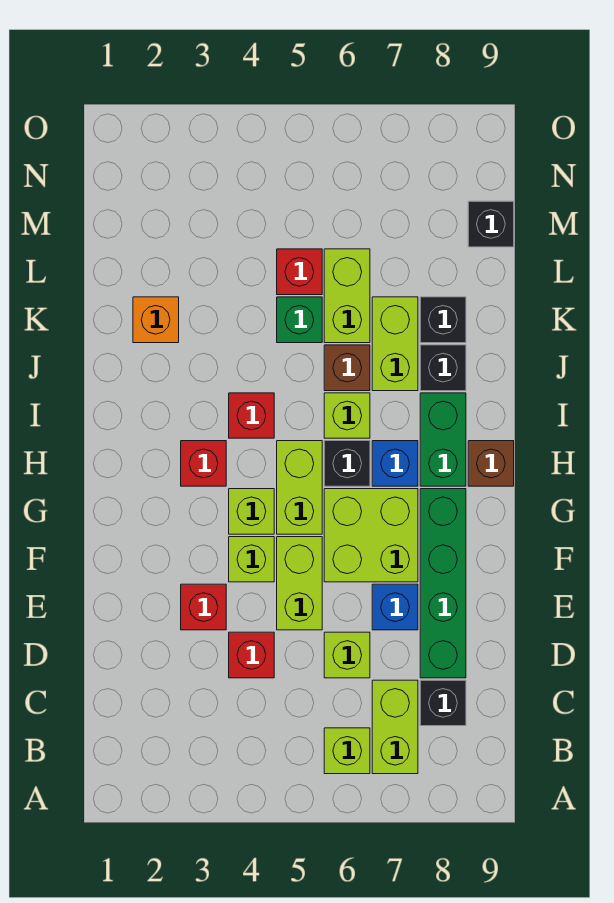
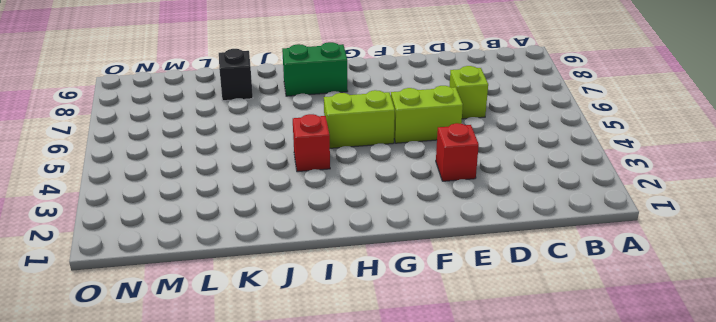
none -> lime 1x1 brick [324,728,370,774]
none -> lime 1x2 brick [372,680,418,774]
none -> black 1x1 brick [420,680,466,726]

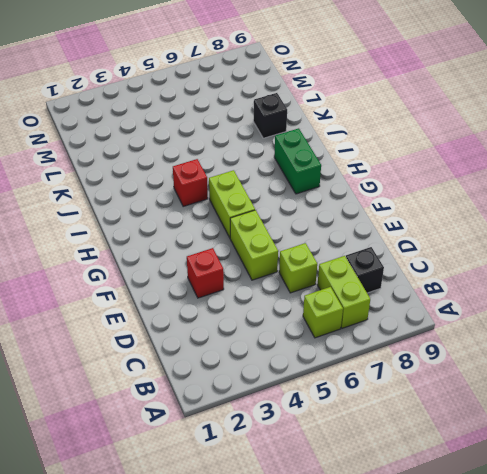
none -> red 1x1 brick [229,632,274,678]
none -> green 1x4 brick [420,489,466,678]
none -> blue 1x1 brick [372,584,418,630]

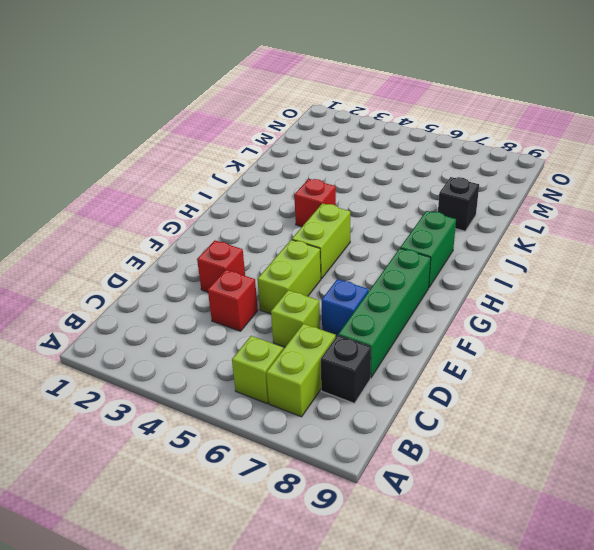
none -> lime 1x1 brick [229,537,274,582]
none -> lime 2x2 brick [324,489,418,582]
none -> lime 1x1 brick [229,489,274,534]

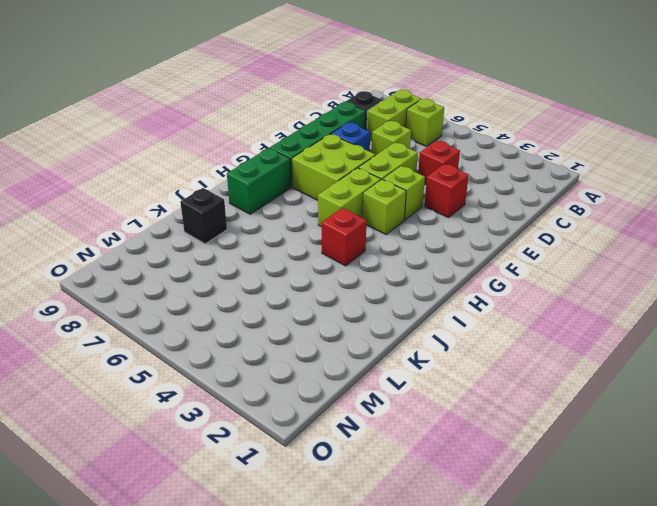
none -> red 1x1 brick [181,441,226,486]
none -> black 1x1 brick [324,441,370,486]
none -> blue 1x1 brick [372,441,418,486]

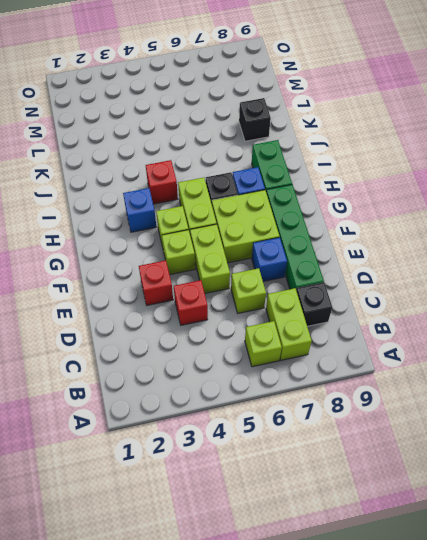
blue 1x1 brick [123,188,156,232] -> red 1x1 brick [181,441,226,486]
none -> brown 1x1 brick [468,441,514,486]
none -> lime 1x1 brick [324,393,370,438]
none -> brown 1x1 brick [324,345,370,391]

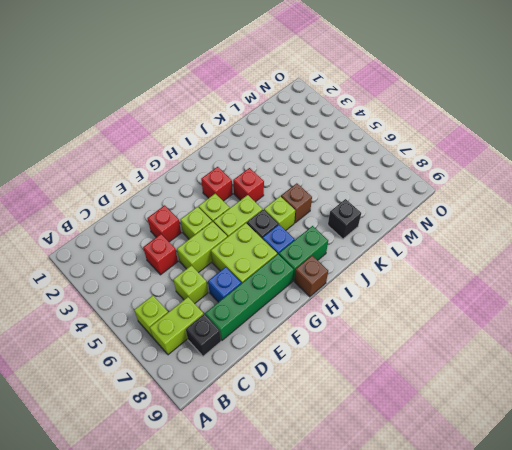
none -> lime 1x2 brick [372,297,418,391]
none -> black 1x1 brick [420,345,466,391]
none -> orange 1x1 brick [133,297,179,343]

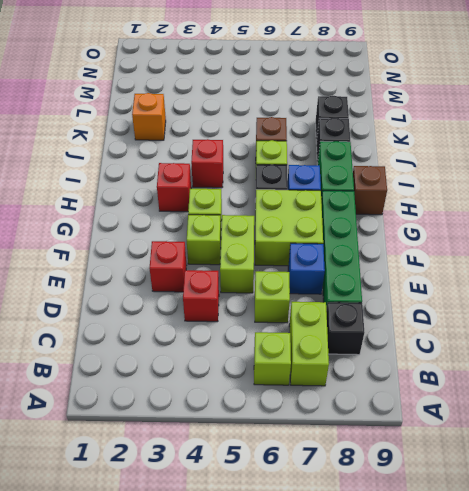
none -> lime 1x2 brick [277,441,322,534]
none -> lime 1x2 brick [372,297,418,391]
none -> green 1x1 brick [277,297,322,343]

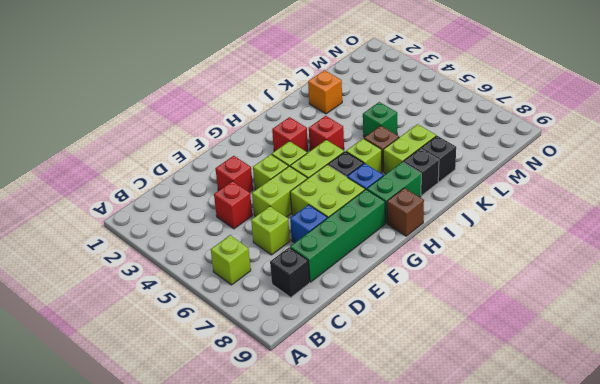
none -> lime 1x2 brick [372,680,418,774]
none -> lime 1x2 brick [324,249,370,343]
none -> red 1x1 brick [277,249,322,295]

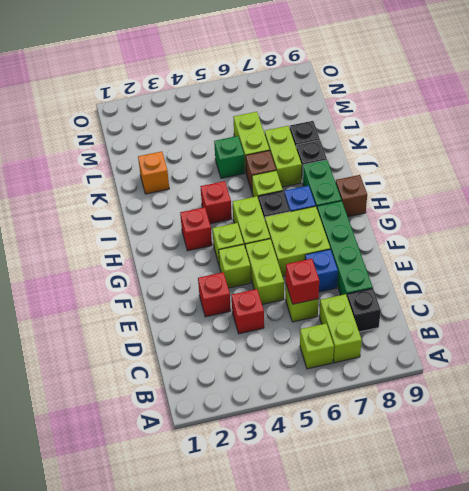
red 1x1 brick [286,259,319,304] -> red 1x1 brick moved to [277,249,322,295]
none -> black 1x1 brick [468,201,514,247]

